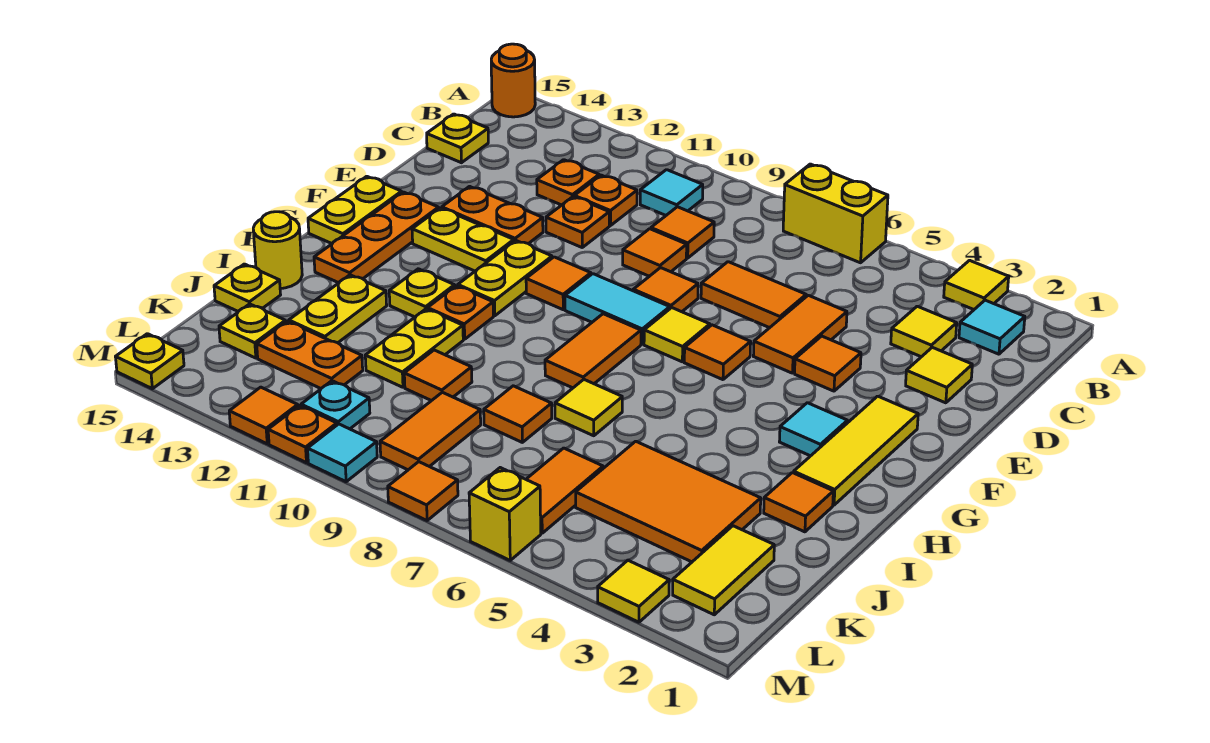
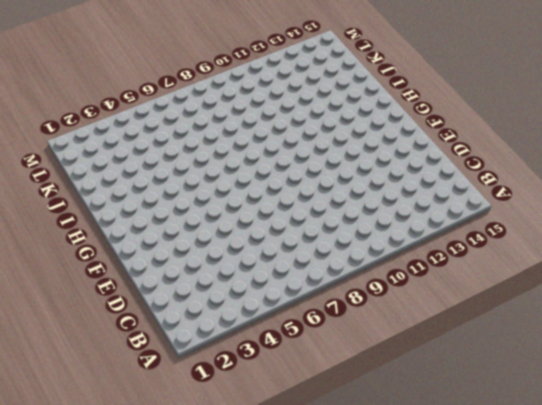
none -> yellow 1x1 tile [944,260,1009,310]
none -> yellow 1x2 brick [783,164,888,263]
none -> orange 1x1 round brick [491,44,535,117]
none -> cyan 1x1 tile [959,300,1025,354]

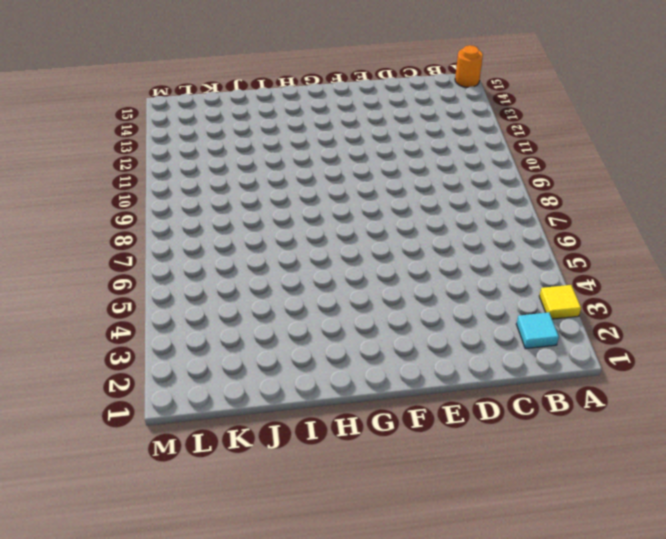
none -> yellow 1x2 brick [783,164,888,263]
none -> cyan 1x1 tile [640,170,703,215]
none -> yellow 1x1 tile [891,306,957,357]
none -> orange 1x1 tile [651,207,714,258]

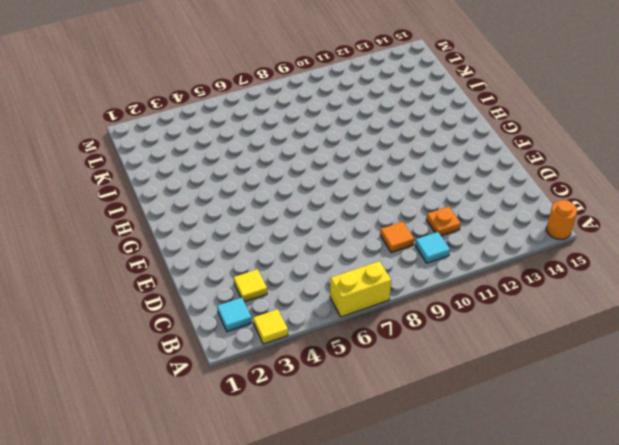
none -> orange 1x1 plate [537,160,599,205]
none -> yellow 1x1 plate [427,114,488,163]
none -> yellow 1x1 tile [906,347,972,403]
none -> orange 1x2 tile [753,295,847,373]

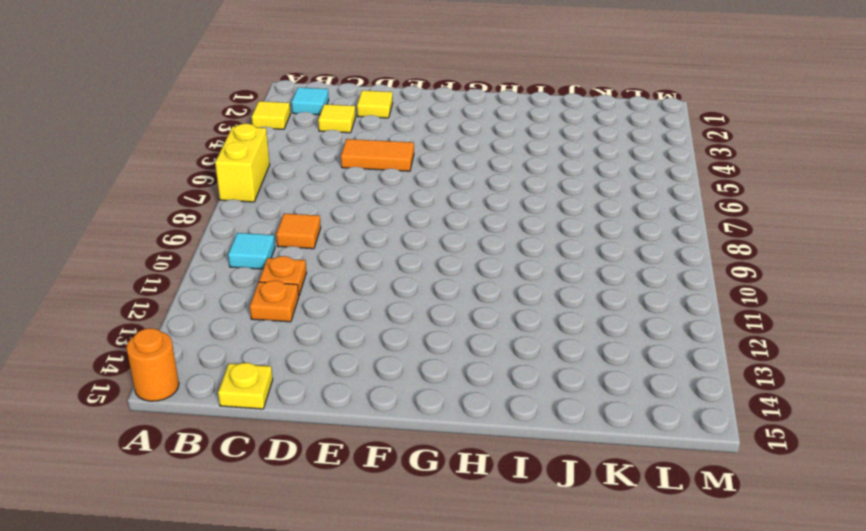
none -> orange 1x2 tile [701,262,806,328]
none -> orange 1x1 tile [623,229,687,276]
none -> orange 1x1 plate [546,197,609,247]
none -> orange 1x1 tile [795,336,861,391]

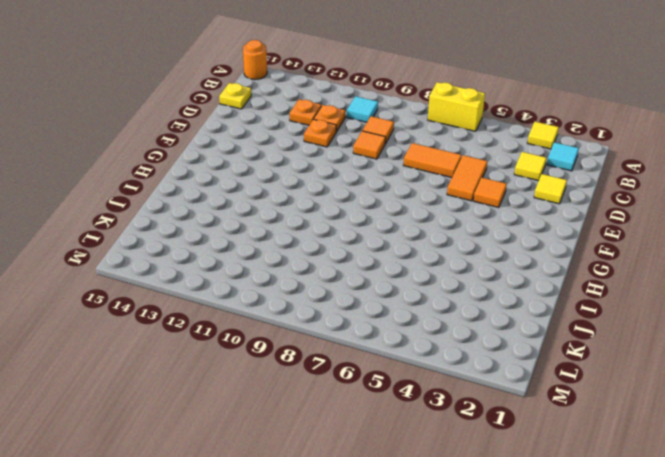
none -> orange 1x1 tile [633,268,698,312]
none -> orange 1x2 plate [442,186,543,244]
none -> yellow 1x3 tile [794,396,918,505]
none -> orange 1x1 tile [684,325,751,380]

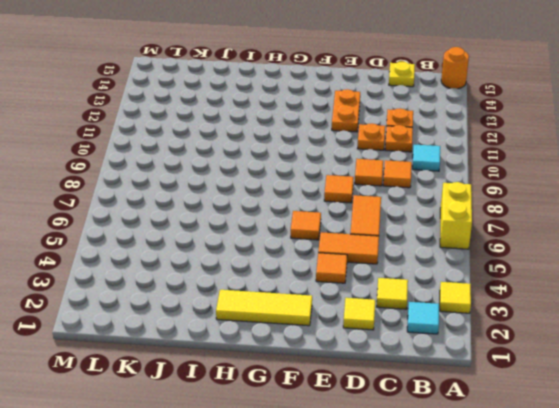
none -> yellow 1x1 tile [644,308,710,362]
none -> cyan 1x2 tile [565,274,670,344]
none -> orange 1x1 tile [526,257,591,310]
none -> yellow 1x2 plate [458,240,552,316]

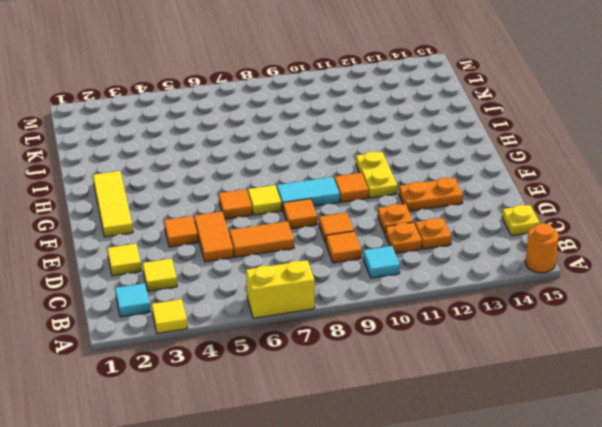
none -> yellow 1x2 plate [412,208,514,271]
none -> orange 1x3 plate [314,192,439,283]
none -> yellow 1x2 plate [308,176,402,244]
none -> cyan 1x1 tile [779,403,848,456]

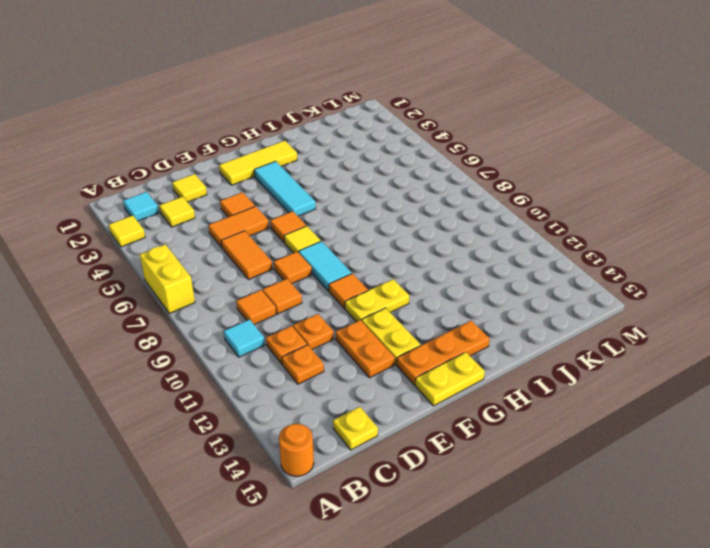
cyan 1x3 tile [254,161,316,216] -> cyan 1x1 tile [779,403,848,456]
none -> orange 1x2 tile [545,314,641,388]
none -> orange 1x1 plate [428,286,493,339]
none -> yellow 1x1 plate [389,269,455,317]
none -> orange 1x1 tile [764,473,833,532]

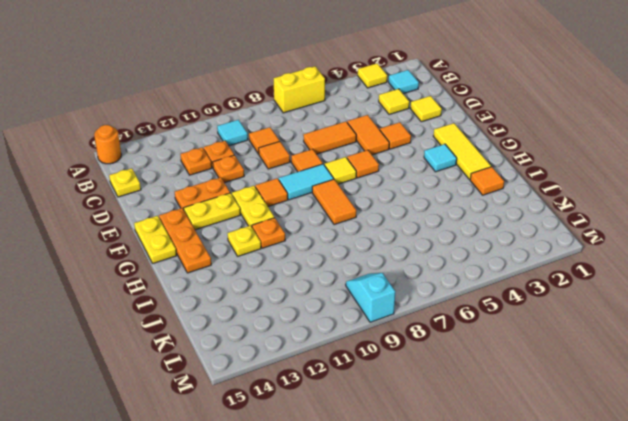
cyan 1x2 slope [346,273,395,322] -> orange 1x2 tile [380,392,481,470]
none -> yellow 1x1 tile [555,379,622,436]
none -> yellow 1x2 plate [365,309,463,387]
none -> yellow 1x2 plate [289,275,387,343]
none -> yellow 1x1 round brick [253,212,302,288]

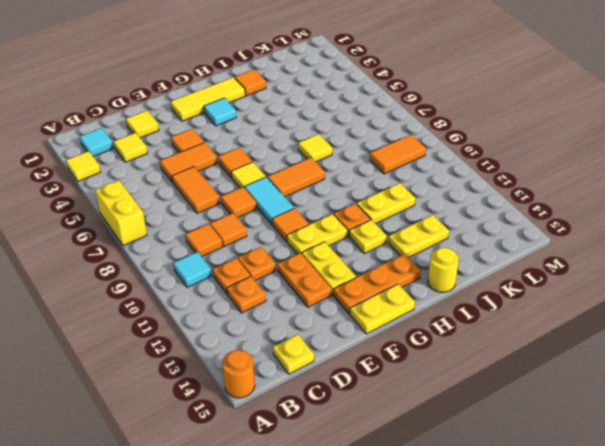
none -> orange 2x3 tile [576,441,761,562]
none -> orange 1x1 tile [484,386,552,442]
none -> orange 1x1 tile [404,350,472,401]
none -> yellow 1x1 plate [214,264,281,311]

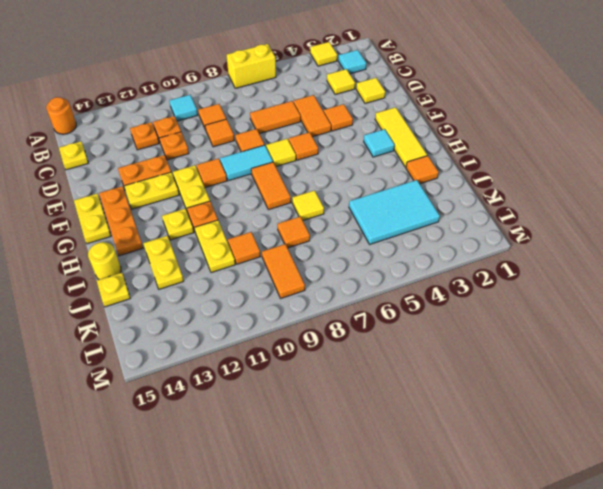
cyan 2x3 tile [349,180,440,244] -> orange 2x3 tile [576,441,761,562]
none -> yellow 1x2 tile [673,526,774,615]
none -> orange 1x2 tile [526,448,603,533]
none -> orange 1x2 plate [257,321,363,388]
none -> yellow 1x1 plate [219,304,286,358]

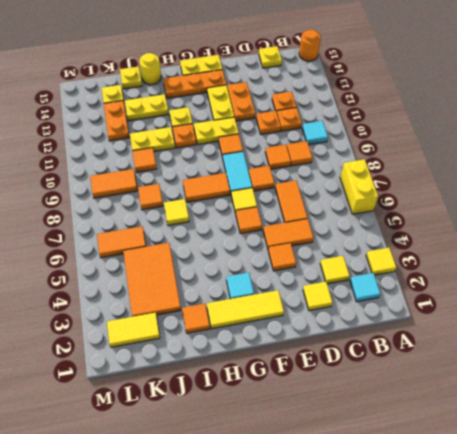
none -> cyan 1x1 plate [301,381,370,429]
none -> yellow 1x1 tile [598,560,669,622]
none -> yellow 1x1 brick [469,468,541,560]
none -> orange 1x1 tile [388,462,458,520]

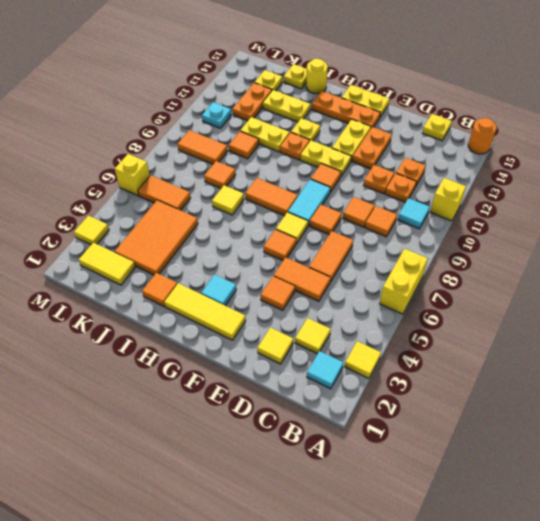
yellow 1x1 brick [430,178,466,221] -> none
none -> orange 1x1 tile [388,462,458,520]
none -> cyan 1x1 tile [308,424,377,482]
none -> orange 1x1 plate [268,406,337,463]
none -> orange 1x1 tile [229,387,298,444]

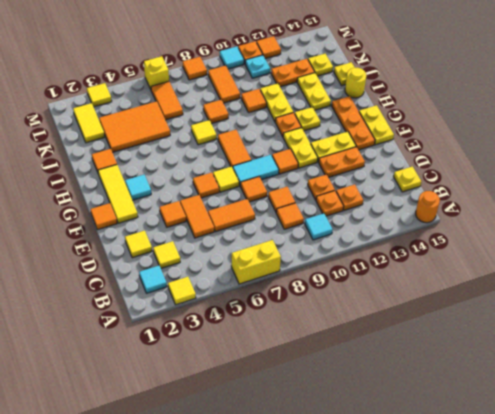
orange 1x1 tile [90,203,117,230] -> none
none -> yellow 1x1 plate [116,334,184,389]

